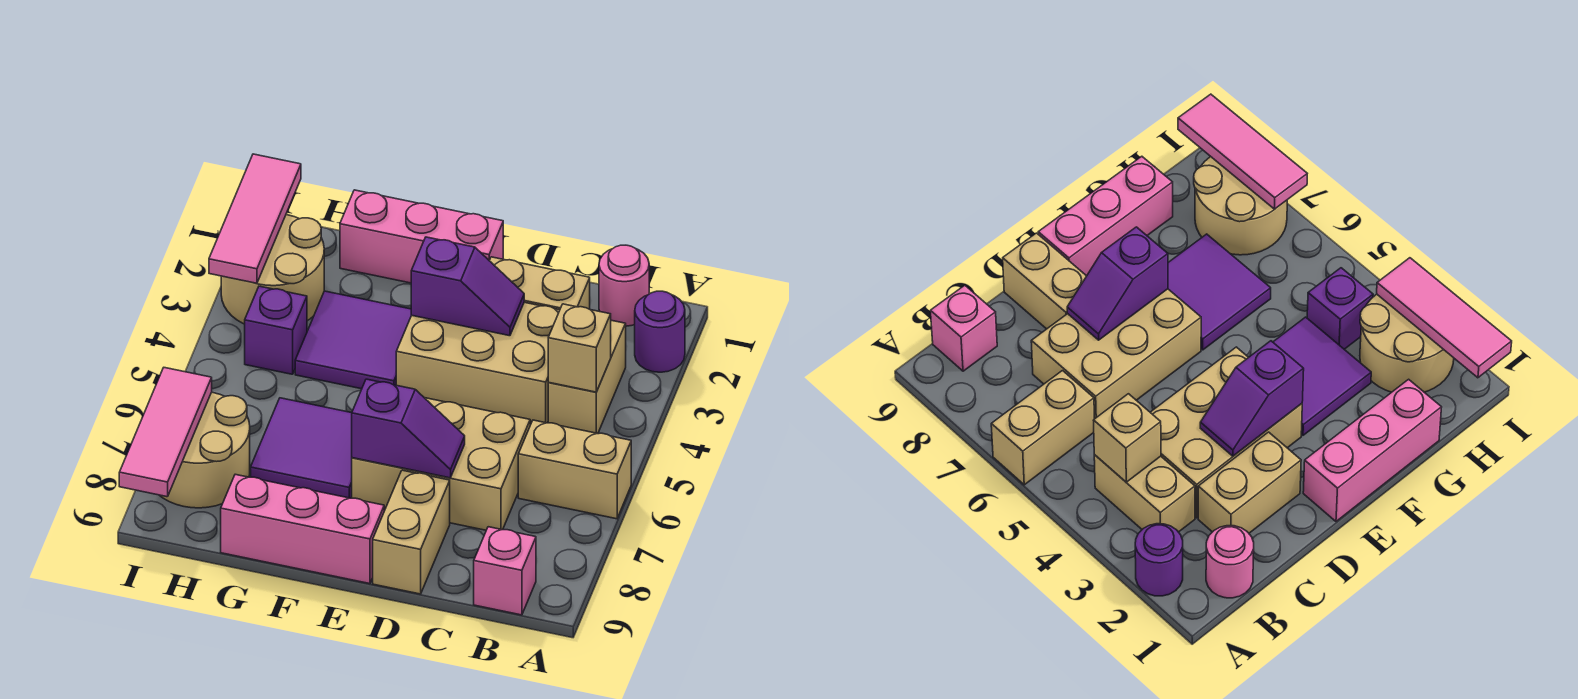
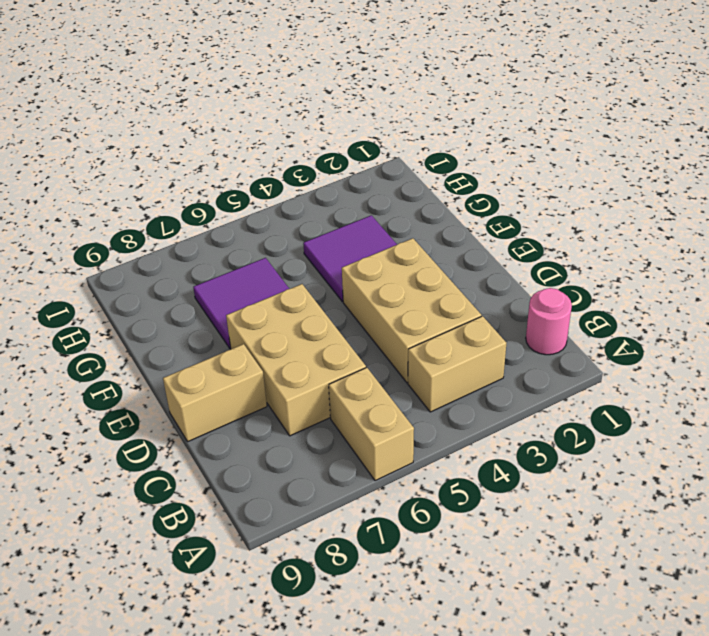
none -> purple 1x1 round brick [635,291,685,372]
none -> pink 1x1 brick [474,527,536,615]
none -> tan 1x2 brick [489,257,590,310]

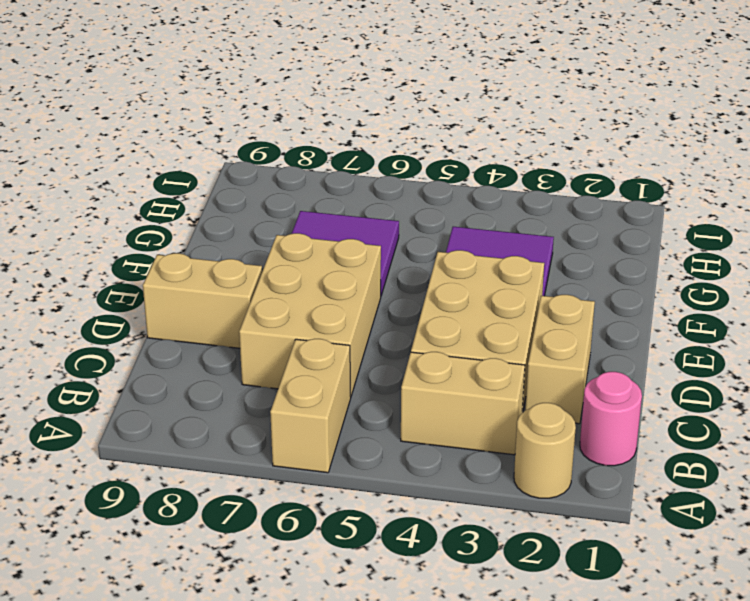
tan 1x1 round brick [514,403,576,498] -> purple 1x1 round brick [635,291,685,372]
none -> pink 1x1 brick [474,527,536,615]
none -> pink 1x3 brick [340,190,503,283]
none -> pink 1x3 brick [221,474,384,584]

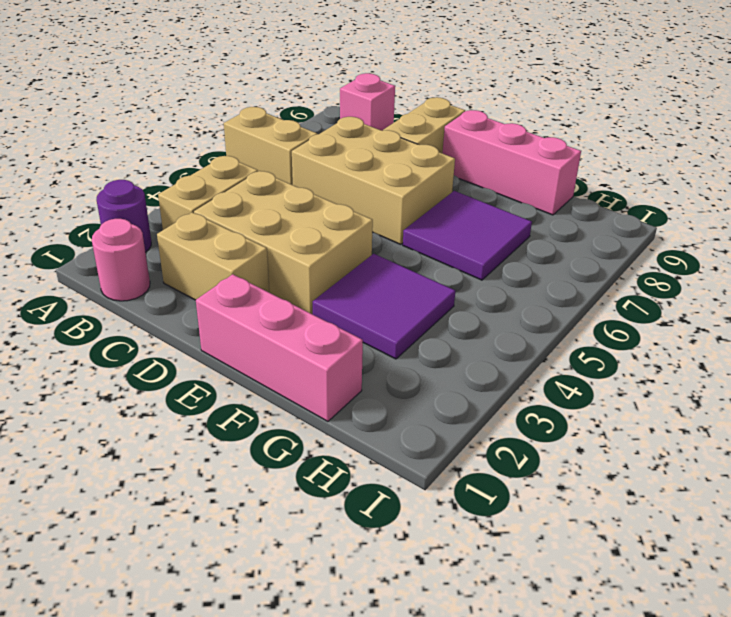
none -> tan 2x2 round brick [221,215,324,324]
none -> purple 1x1 brick [245,286,307,374]
none -> tan 2x2 round brick [160,392,250,508]

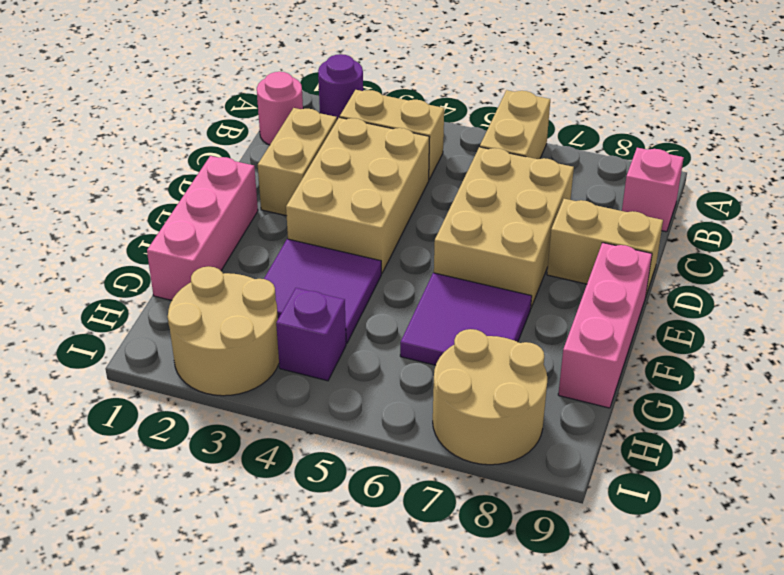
none -> tan 1x1 brick [548,304,611,392]
none -> purple 1x2 slope [411,237,524,336]
none -> purple 1x2 slope [352,379,465,478]

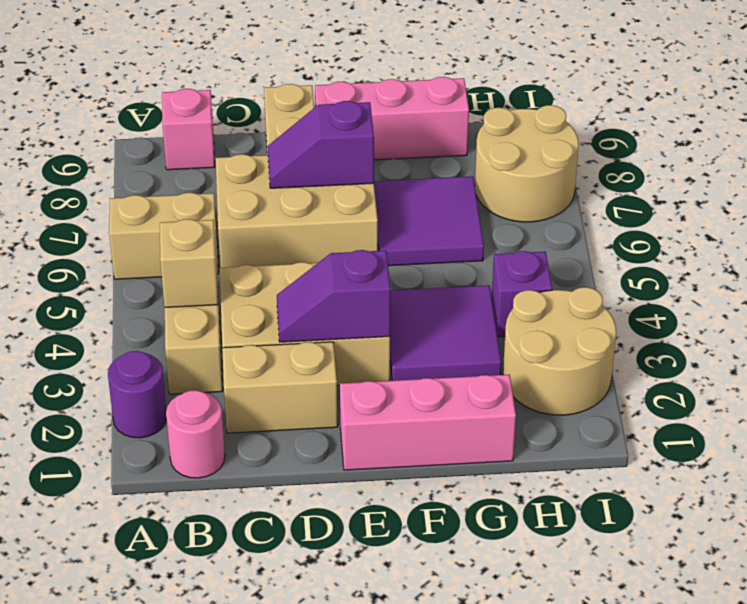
none -> pink 1x3 tile [209,154,301,283]
none -> pink 1x3 tile [119,368,212,497]

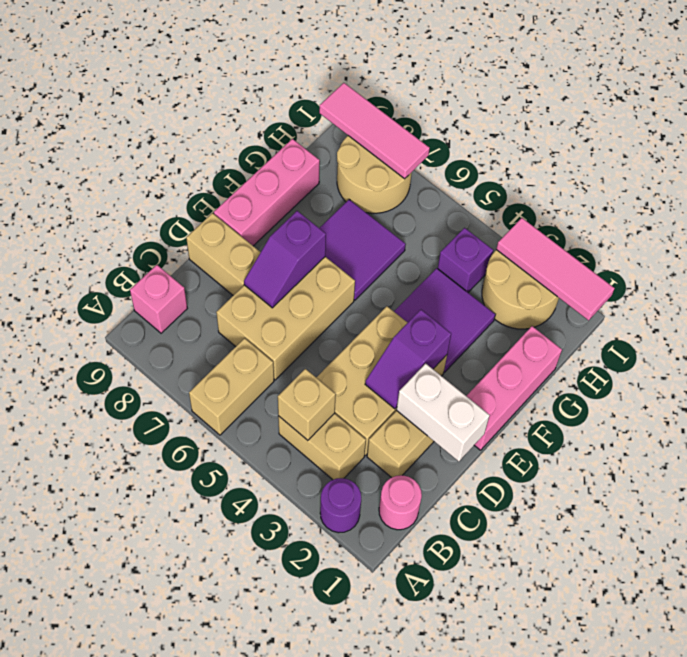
white 1x2 brick [397,363,490,461] -> none

